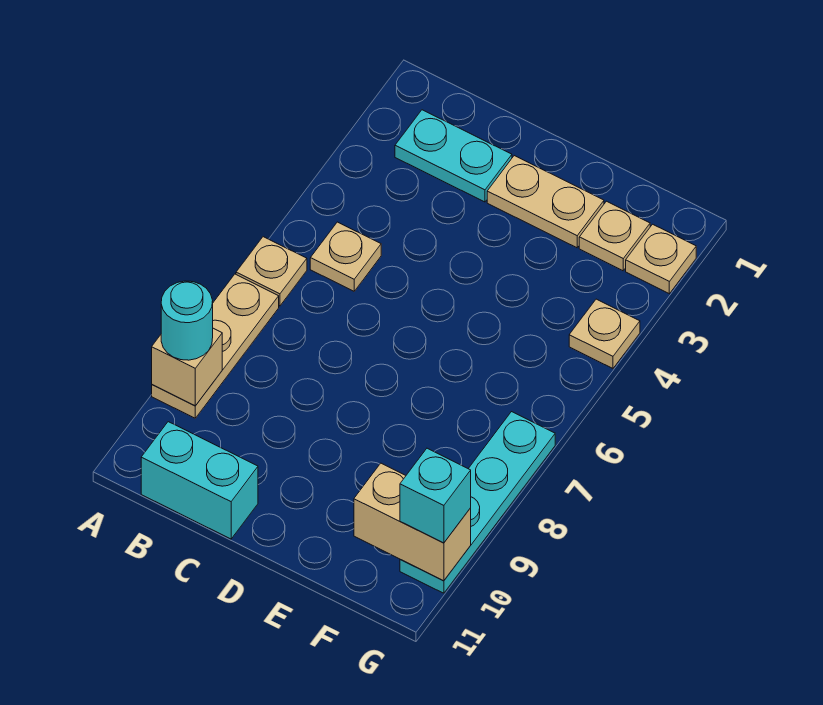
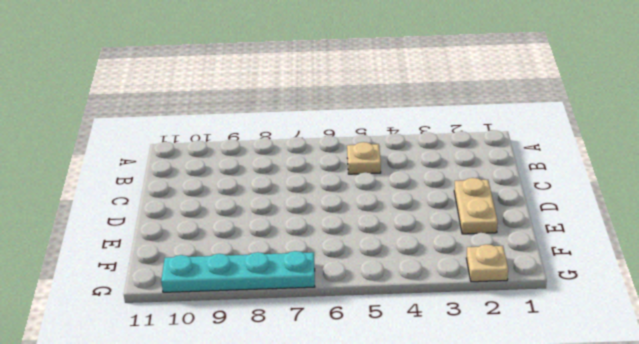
none -> tan 1x1 plate [236,237,307,306]
none -> tan 1x3 plate [152,274,279,418]
none -> cyan 1x2 plate [395,110,512,202]

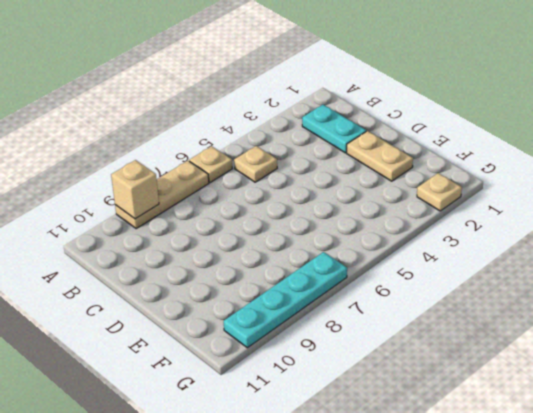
none -> cyan 1x2 brick [141,422,258,539]
none -> tan 1x1 plate [579,201,650,271]
none -> tan 1x1 plate [569,299,640,368]

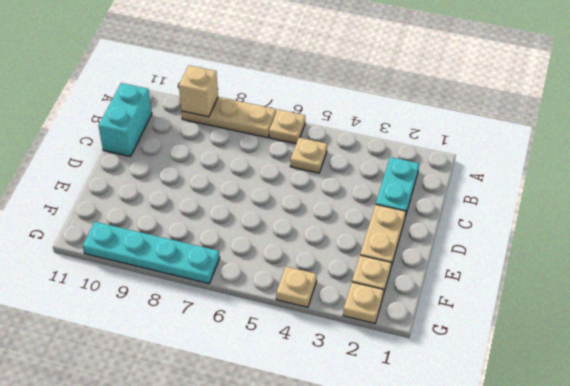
none -> tan 1x2 brick [354,463,471,581]
none -> cyan 1x1 round brick [161,281,213,360]
none -> cyan 1x1 brick [400,448,471,543]

